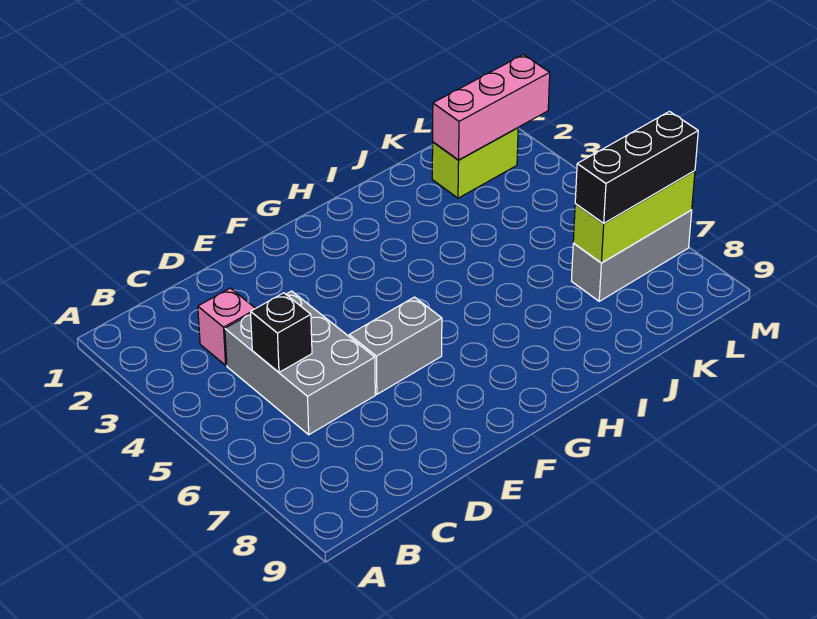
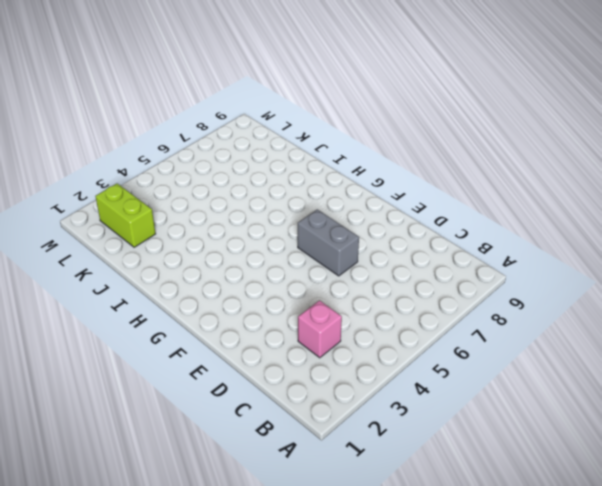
none -> grey 2x3 brick [225,291,375,435]
none -> grey 1x3 brick [572,210,692,301]

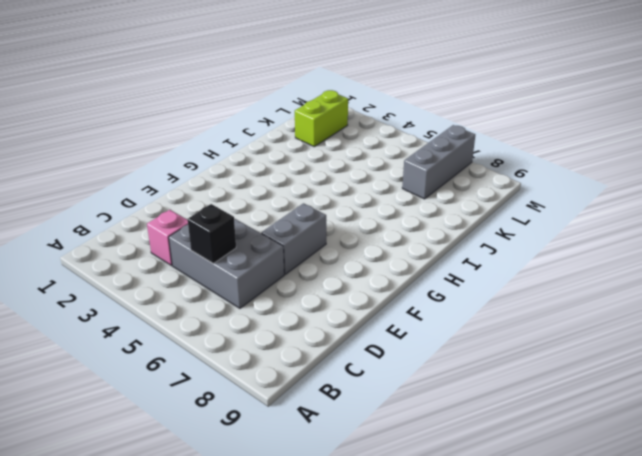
none -> pink 1x3 brick [433,55,550,160]
none -> lime 1x3 brick [573,171,695,263]

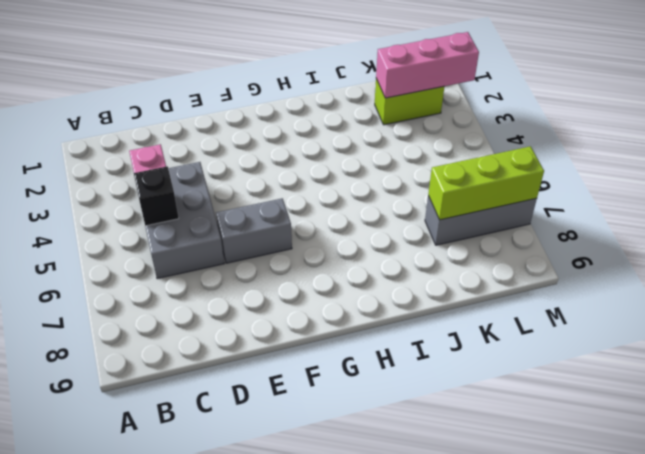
none -> black 1x3 brick [575,111,698,223]

